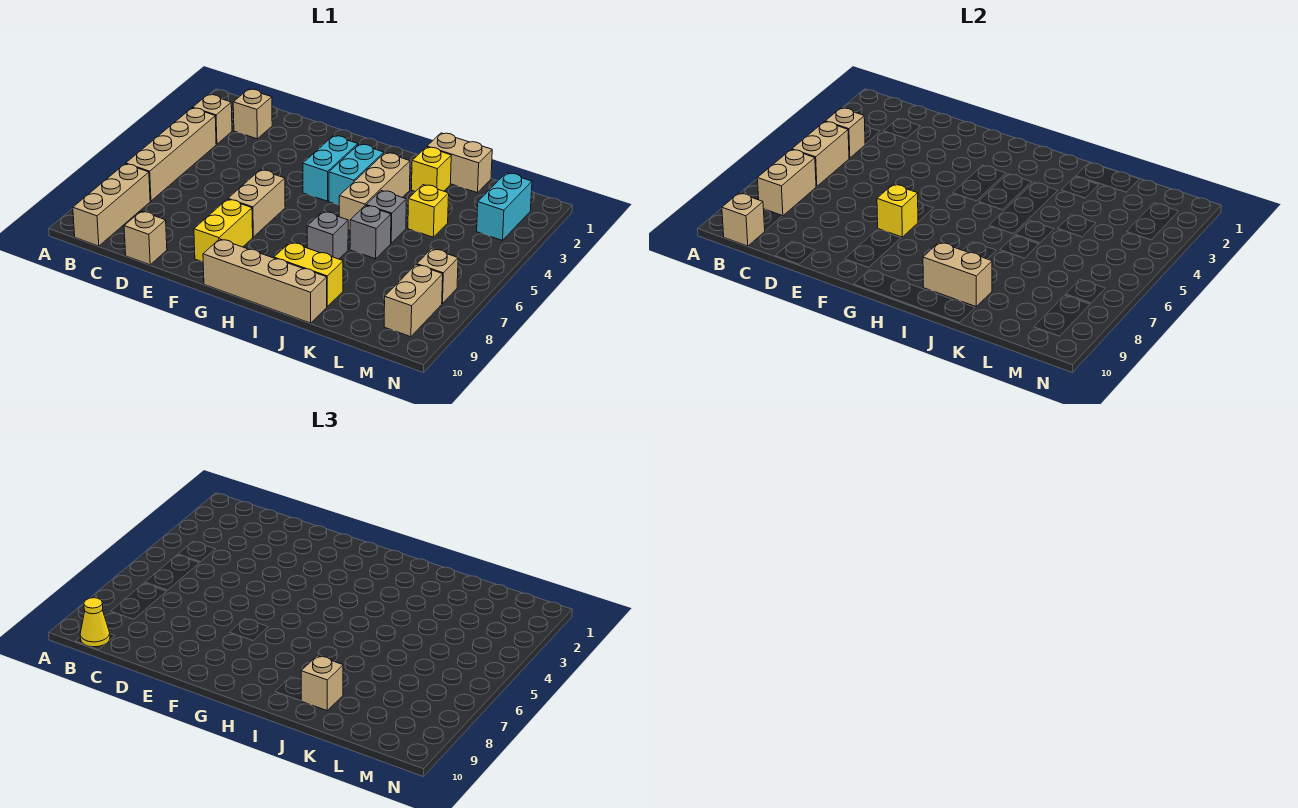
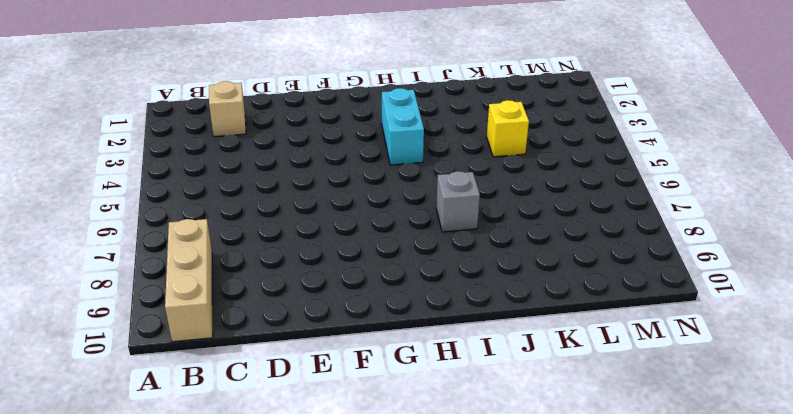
none -> tan 1x1 brick [193,95,232,144]
none -> tan 1x4 brick [126,108,216,201]
none -> tan 1x1 brick [124,211,167,265]

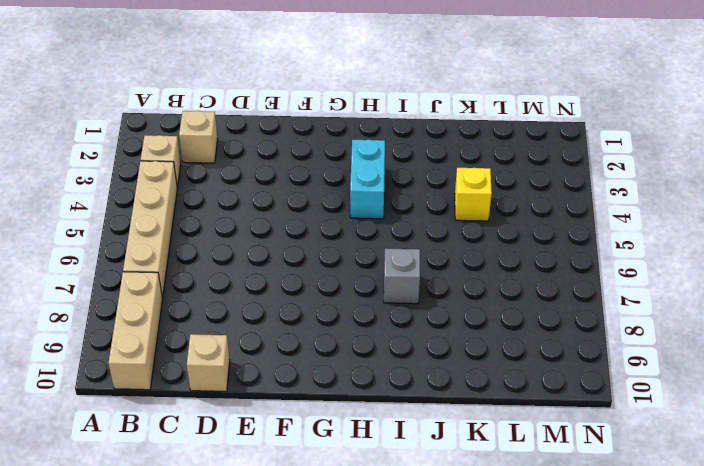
none -> tan 1x2 brick [228,170,285,237]
none -> yellow 1x2 brick [194,199,253,262]
none -> cyan 1x2 brick [303,136,358,201]

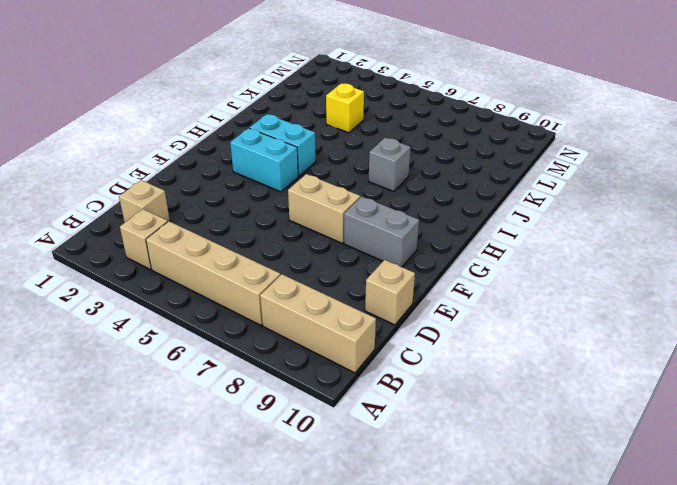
grey 1x2 brick [344,196,419,267] -> yellow 1x2 brick [194,199,253,262]
none -> tan 1x4 brick [203,239,327,323]
none -> tan 1x3 brick [339,153,410,229]
none -> yellow 1x2 brick [274,242,343,306]

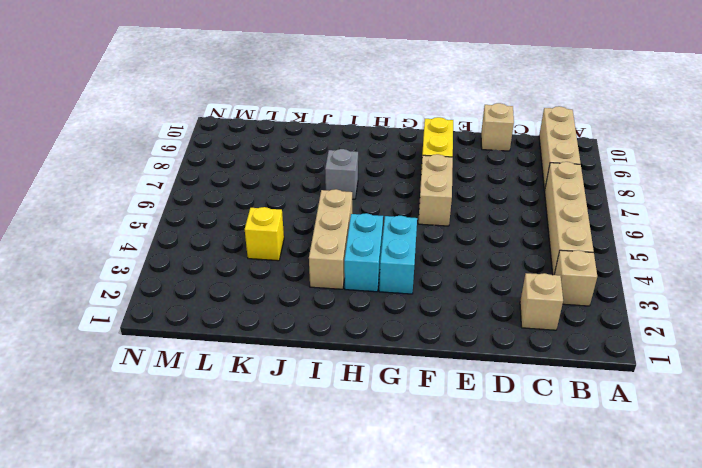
none -> tan 1x4 brick [203,239,327,323]
none -> yellow 1x2 brick [274,242,343,306]
none -> tan 1x2 brick [427,133,492,193]

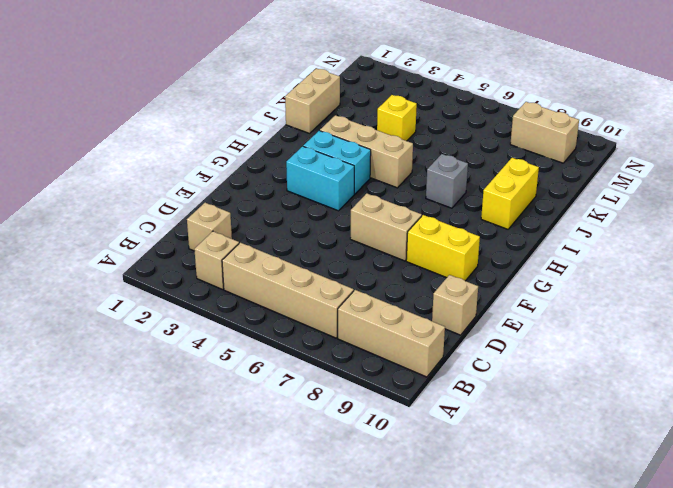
none -> tan 1x4 brick [203,239,327,323]
none -> yellow 1x1 brick [411,147,451,192]
none -> grey 1x1 brick [366,191,406,243]

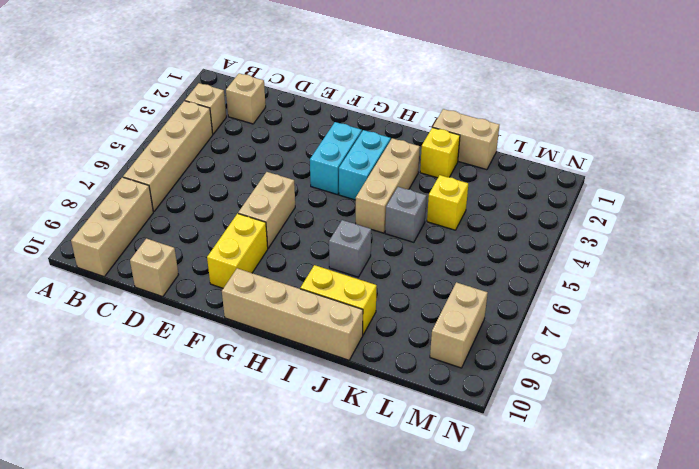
none -> grey 1x1 brick [350,205,391,259]
none -> cyan 1x2 brick [477,173,532,240]
none -> tan 1x1 brick [417,249,458,304]

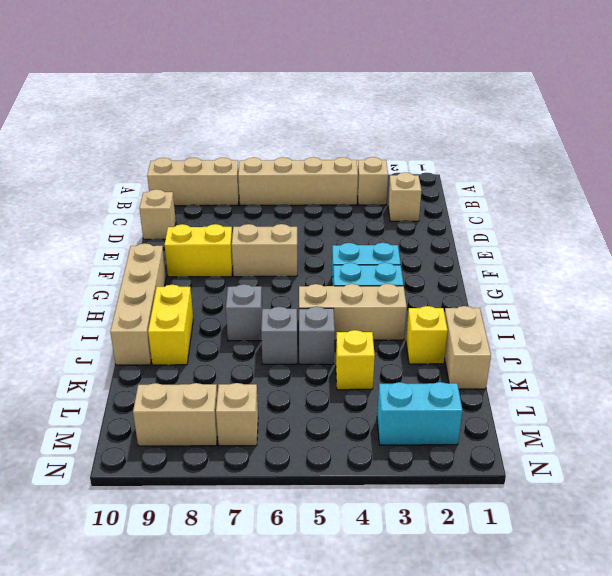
none -> tan 1x1 brick [825,108,865,158]
none -> tan 1x2 brick [792,122,849,187]
none -> tan 1x2 brick [757,150,816,216]

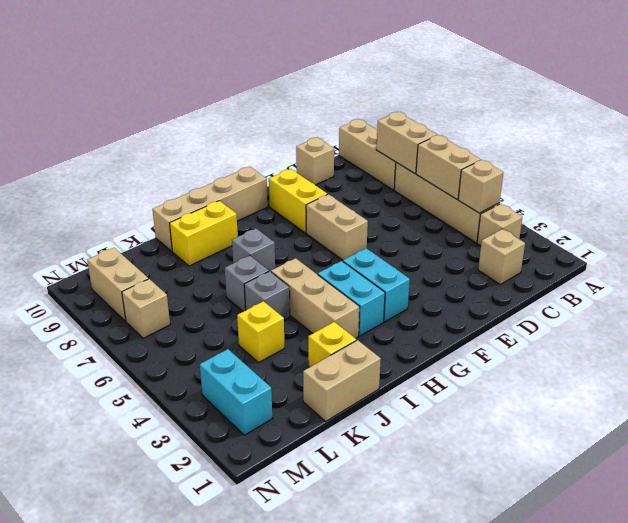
none -> tan 1x1 brick [722,193,765,246]
none -> yellow 1x1 brick [877,184,918,237]
none -> tan 1x2 brick [923,242,992,306]

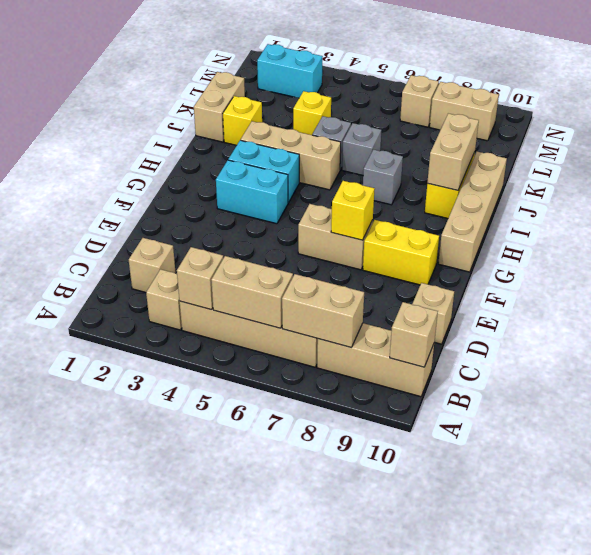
none -> yellow 1x1 cone [80,598,110,647]
none -> tan 1x1 brick [301,656,343,710]

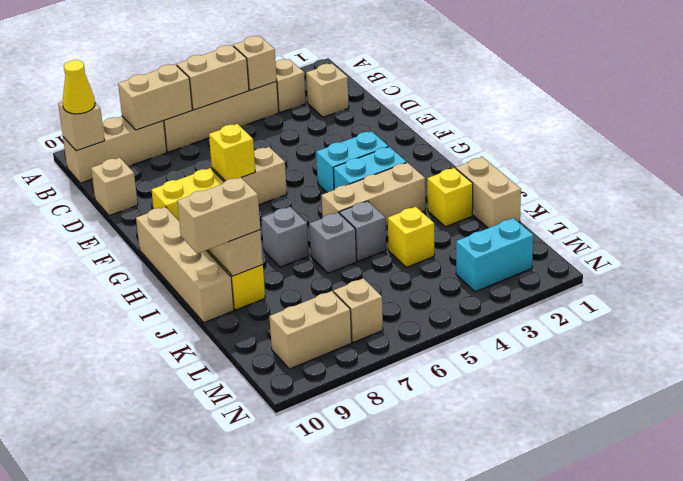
tan 1x2 brick [177,177,260,254] -> tan 1x1 brick [301,656,343,710]

